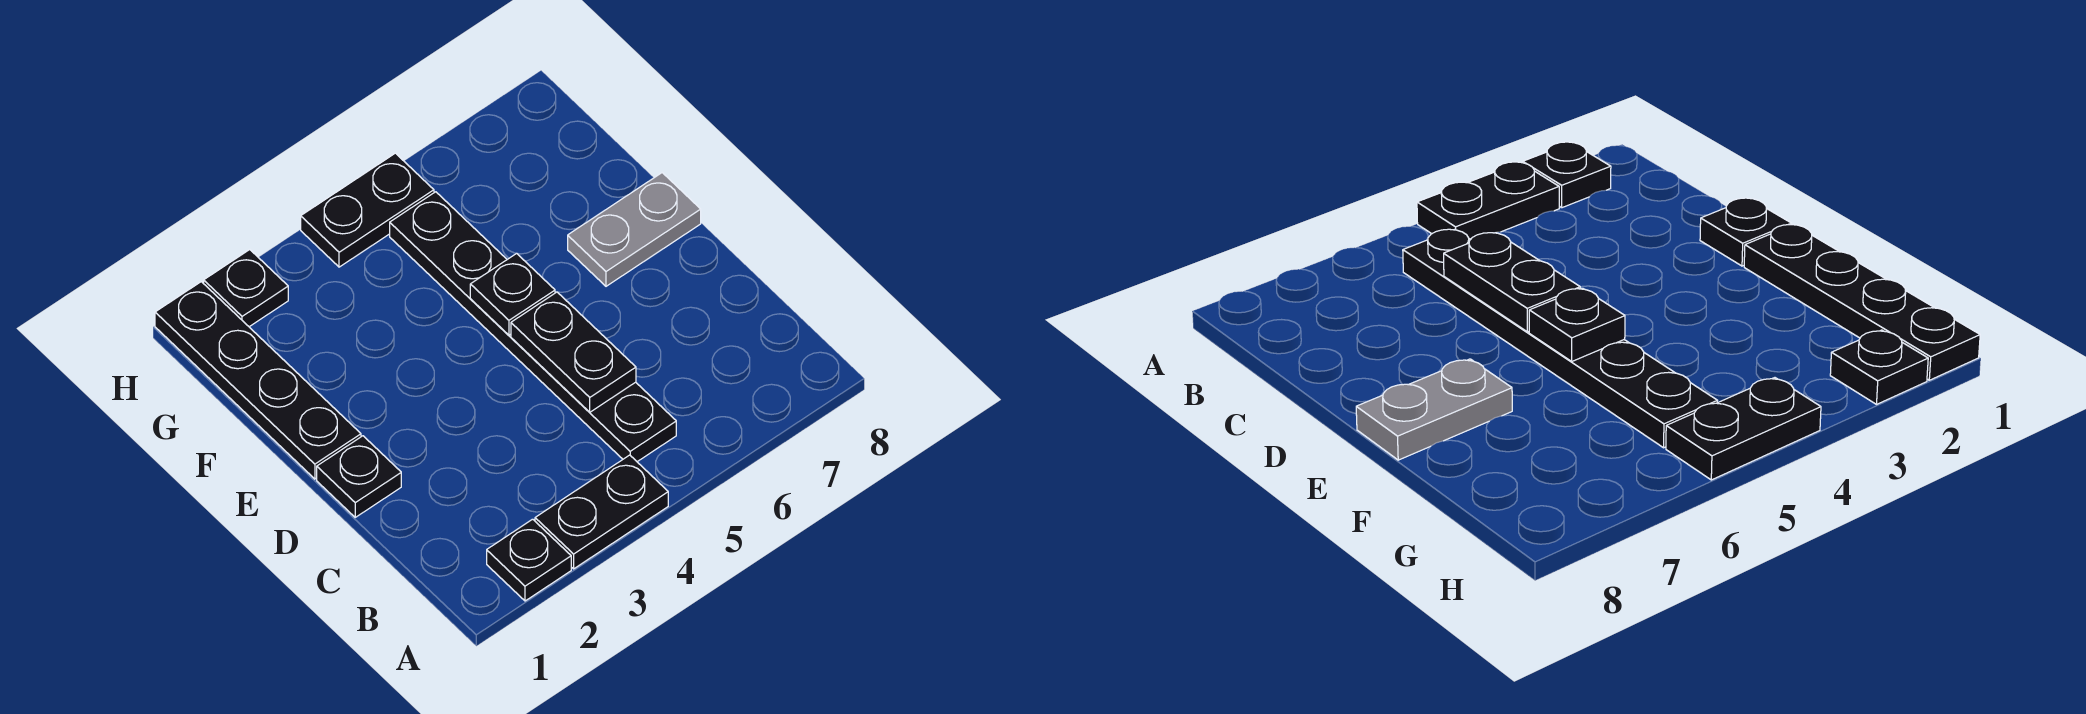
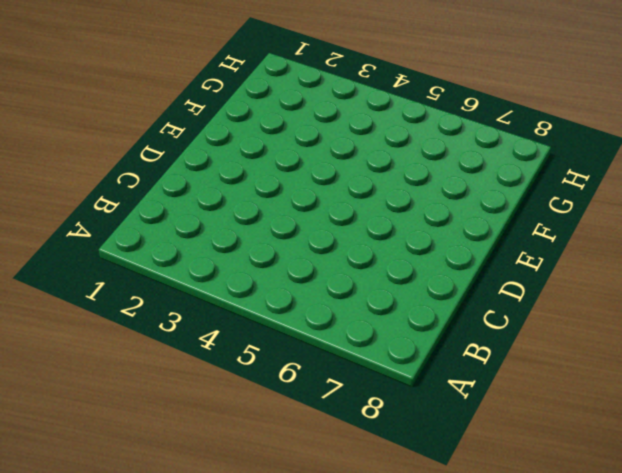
none -> black 1x1 plate [487,519,571,601]
none -> black 1x2 plate [535,455,668,569]

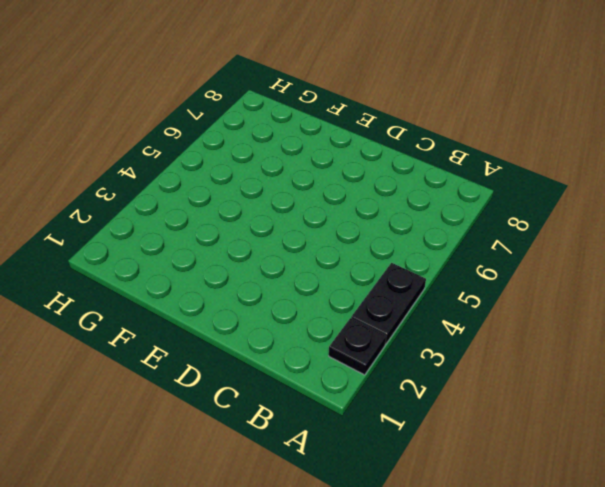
none -> black 1x6 plate [390,192,676,462]
none -> black 1x1 plate [317,436,401,517]

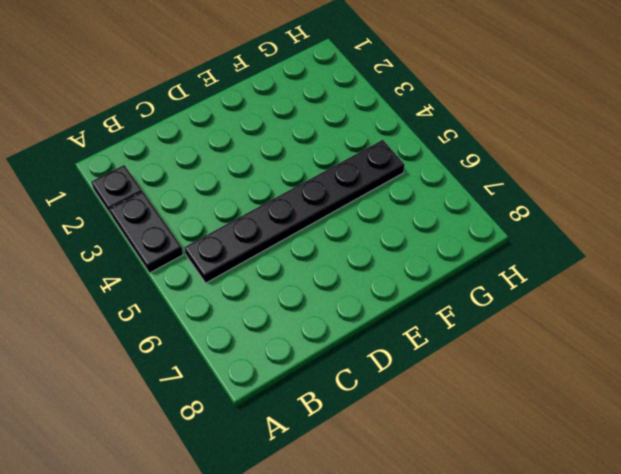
none -> black 1x1 plate [317,436,401,517]
none -> black 1x4 plate [155,282,361,479]

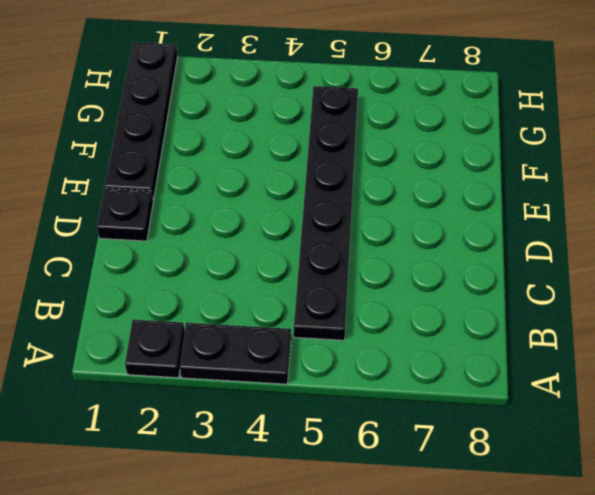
none -> grey 1x2 plate [568,173,701,286]
none -> black 1x1 plate [204,250,288,327]

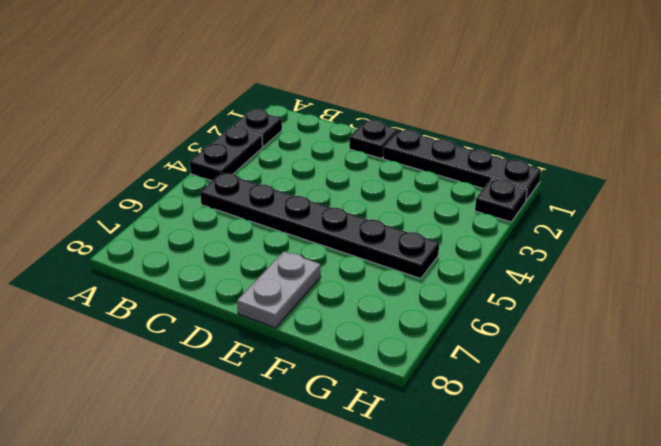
none -> black 1x2 plate [301,153,434,267]
none -> black 1x2 plate [511,292,636,412]

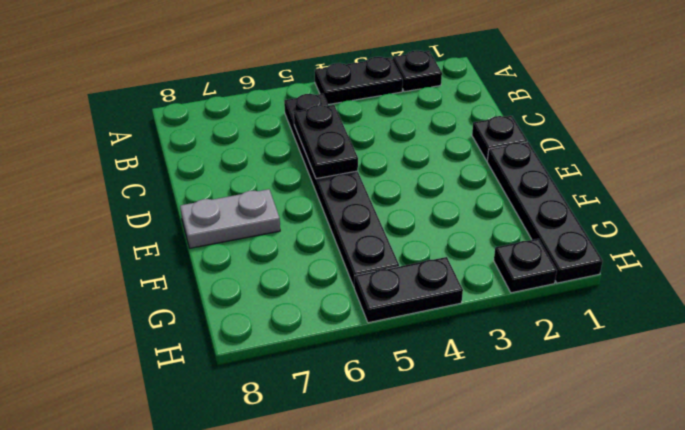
none -> black 1x1 plate [470,253,555,335]

